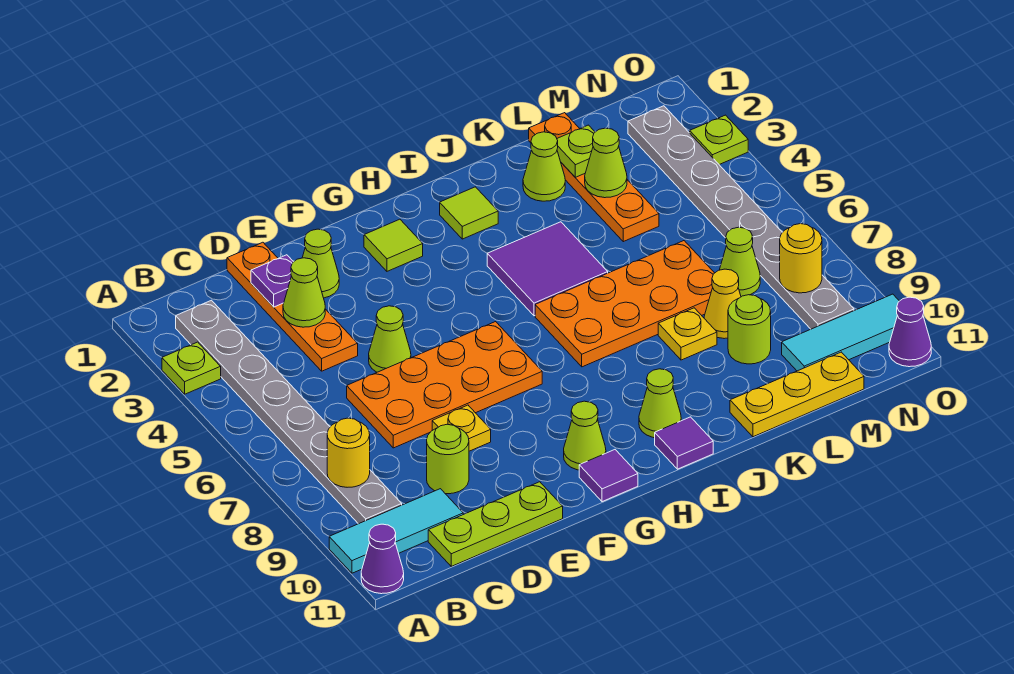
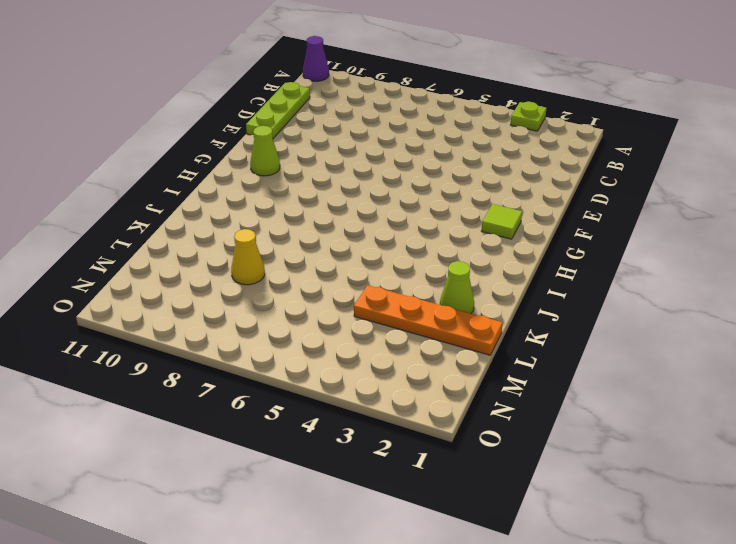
none -> cyan 1x3 tile [329,489,463,573]
none -> grey 1x8 plate [176,300,402,524]
none -> orange 1x4 plate [227,242,358,371]
none -> orange 2x4 plate [347,322,542,448]

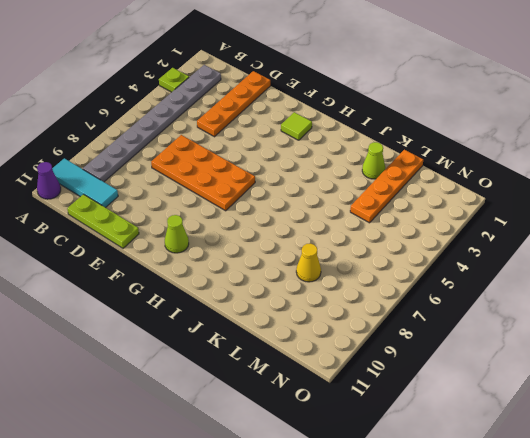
none -> lime 1x1 round brick [427,424,469,494]
none -> lime 1x1 cone [302,229,339,298]
none -> lime 1x1 cone [369,306,411,372]
none -> yellow 1x1 plate [432,405,491,451]

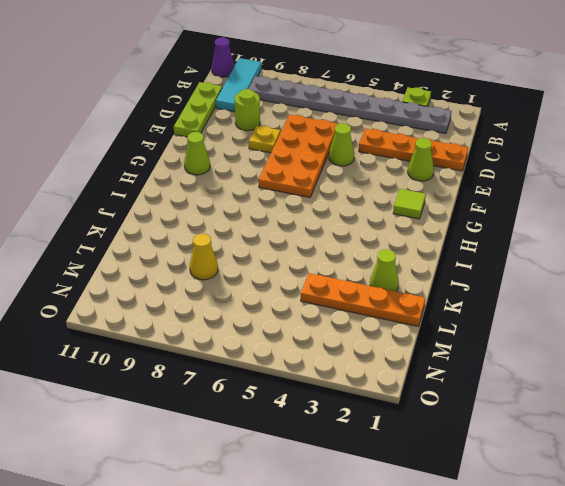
none -> purple 1x1 tile [579,450,638,502]
none -> lime 1x1 tile [440,187,498,239]
none -> purple 2x2 tile [487,222,608,316]
none -> orange 2x4 plate [535,241,714,367]

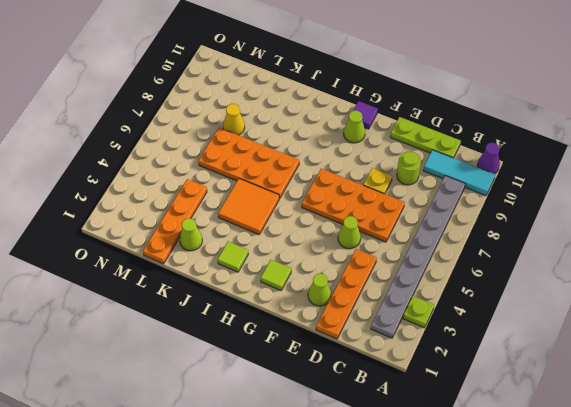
orange 2x2 tile [218,179,279,235] -> purple 2x2 tile [487,222,608,316]
none -> lime 1x1 cone [639,369,681,438]
none -> purple 1x1 tile [655,417,713,469]
none -> yellow 1x1 plate [658,308,717,360]
none -> yellow 1x3 plate [730,352,864,437]

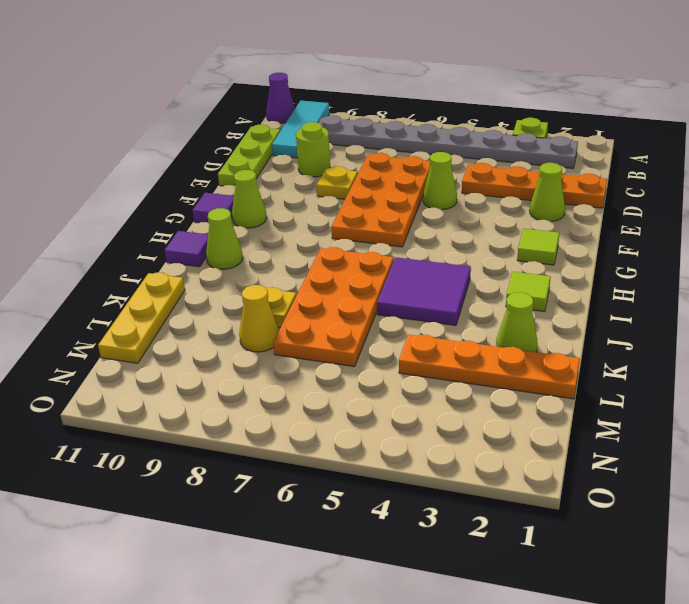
none -> lime 1x1 round brick [728,295,771,364]
none -> lime 1x1 cone [720,227,760,297]
none -> cyan 1x3 tile [782,294,899,371]
none -> grey 1x8 plate [628,106,854,329]

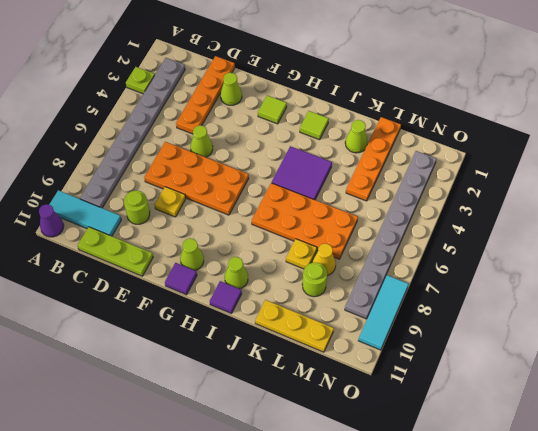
cyan 1x3 tile [358,275,408,350] -> cyan 1x3 tile turned to [782,294,899,371]
none -> lime 1x1 cone [720,227,760,297]
none -> lime 1x1 plate [690,115,748,165]
none -> purple 1x1 cone [889,297,931,367]
none -> yellow 1x1 round brick [327,418,370,487]

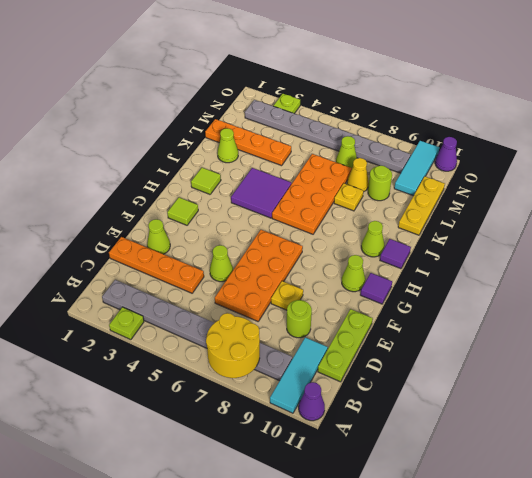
yellow 2x2 round brick [206,313,260,378] -> yellow 1x1 round brick [327,418,370,487]
none -> purple 1x1 plate [251,255,293,307]
none -> lime 1x1 cone [283,258,325,327]
none -> lime 1x1 plate [557,125,595,177]
none -> lime 1x1 cone [585,128,627,198]

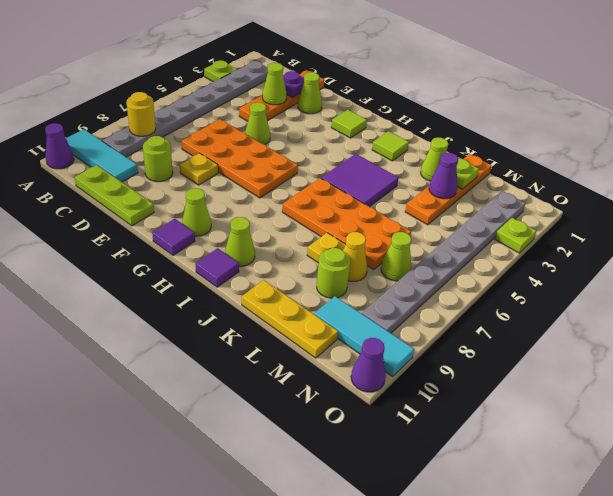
purple 1x1 cone [429,153,458,199] -> lime 1x1 cone [585,128,627,198]
none -> yellow 1x1 round brick [780,224,822,293]

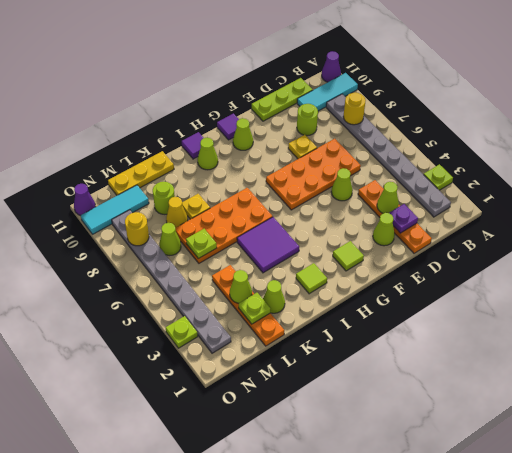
lime 1x1 plate [186,229,217,259] -> none

